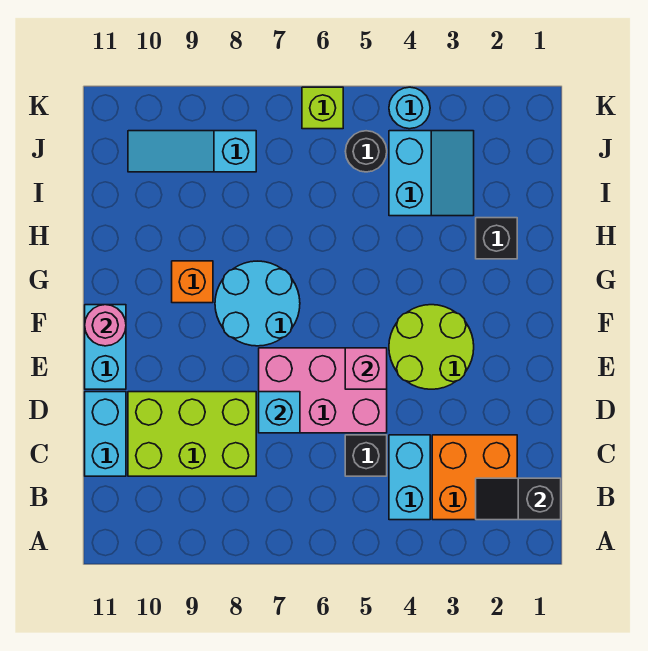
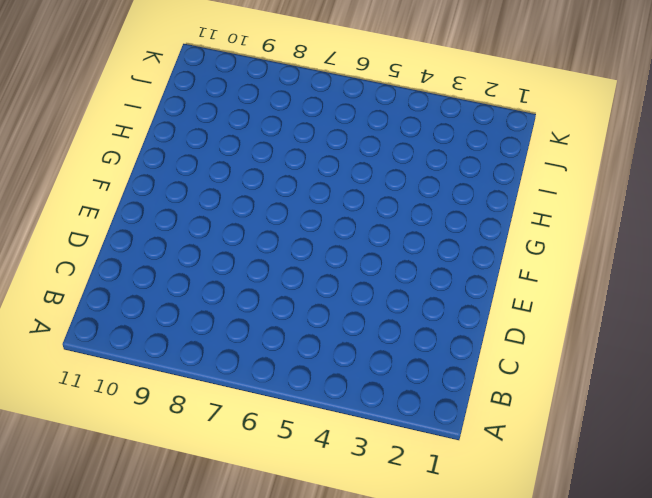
none -> orange 2x2 brick [432,435,517,520]
none -> cyan 1x2 brick [389,435,430,520]
none -> black 1x1 brick [345,435,387,476]

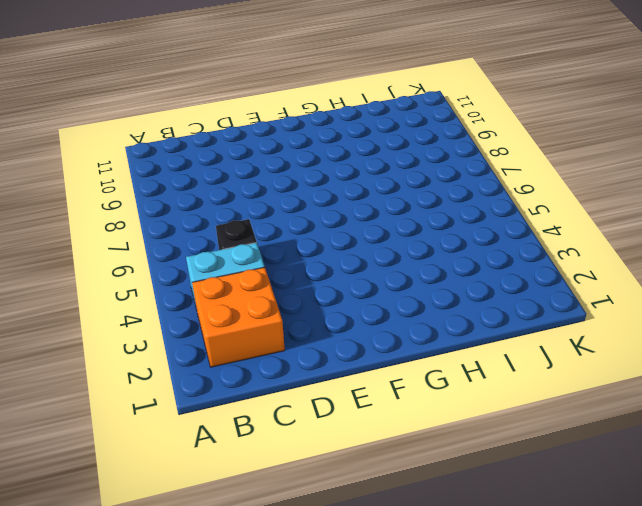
none -> lime 2x3 brick [128,392,256,476]
none -> cyan 1x2 brick [85,392,126,476]
none -> pink 2x3 brick [259,348,387,433]

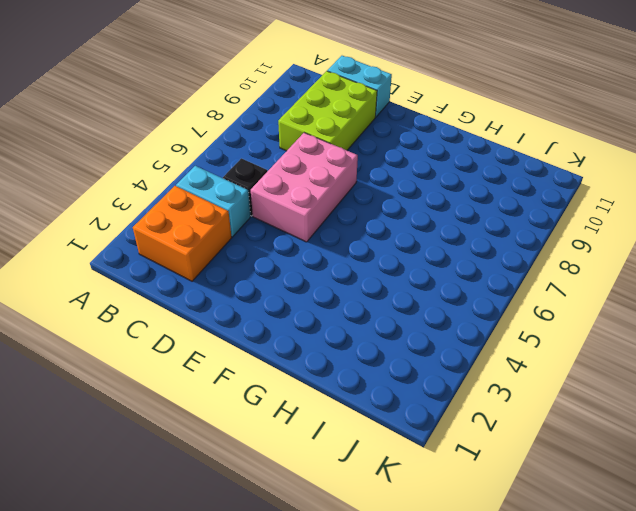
none -> lime 2x2 round brick [389,305,474,389]
none -> cyan 1x2 brick [85,305,126,389]
none -> cyan 2x2 round brick [215,261,300,346]

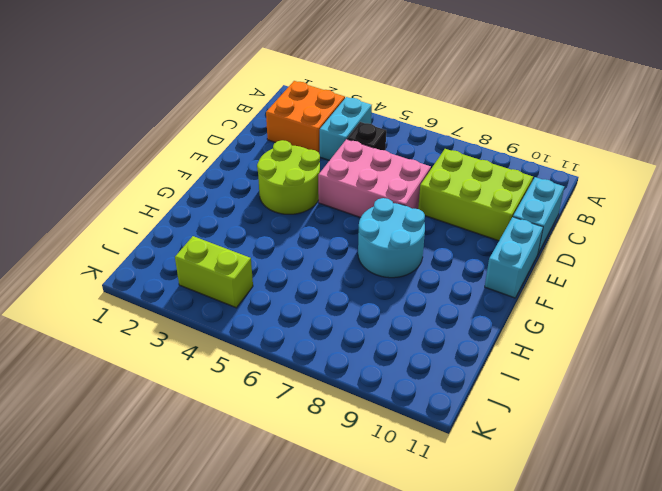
lime 1x2 brick [175,236,253,308] -> cyan 2x2 slope [389,131,474,216]
none -> orange 1x1 brick [172,261,213,303]
none -> black 1x1 brick [476,218,517,259]
none -> black 1x1 round brick [345,131,387,172]

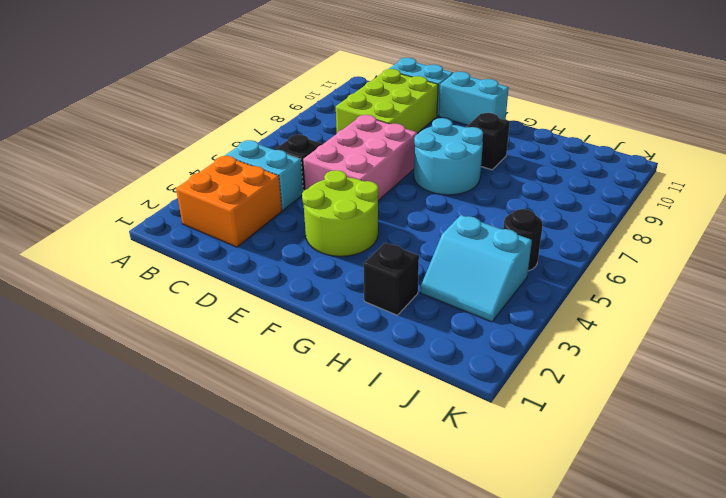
black 1x1 brick [466,113,510,170] -> orange 1x1 brick [172,261,213,303]
none -> cyan 1x3 slope [128,131,256,172]
none -> cyan 1x1 round brick [389,87,430,129]
none -> lime 1x1 brick [302,87,343,129]

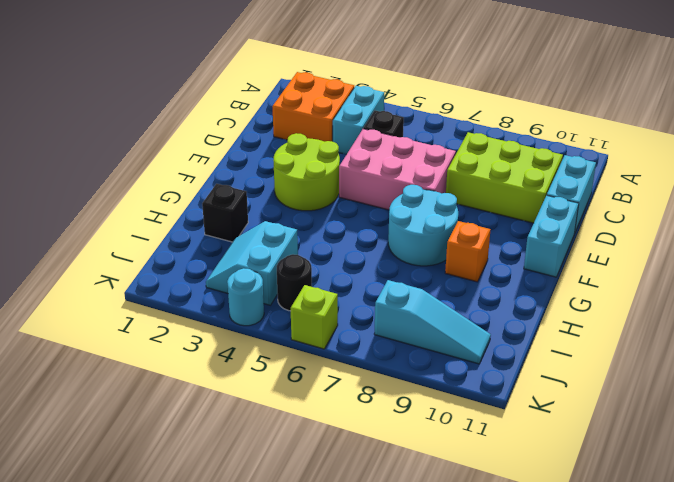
none -> black 1x2 slope [476,478,561,520]
none -> cyan 1x1 brick [259,392,300,433]
none -> pink 1x1 brick [345,348,387,389]

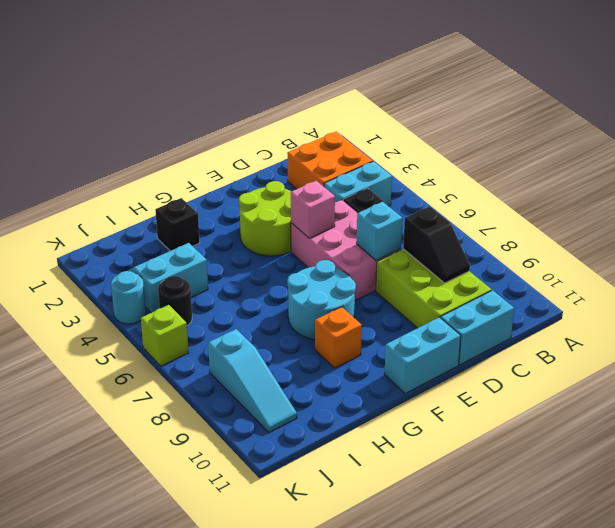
black 1x2 slope [403,206,470,283] -> black 1x2 slope moved to [476,478,561,520]
none -> pink 1x1 round brick [85,305,126,346]

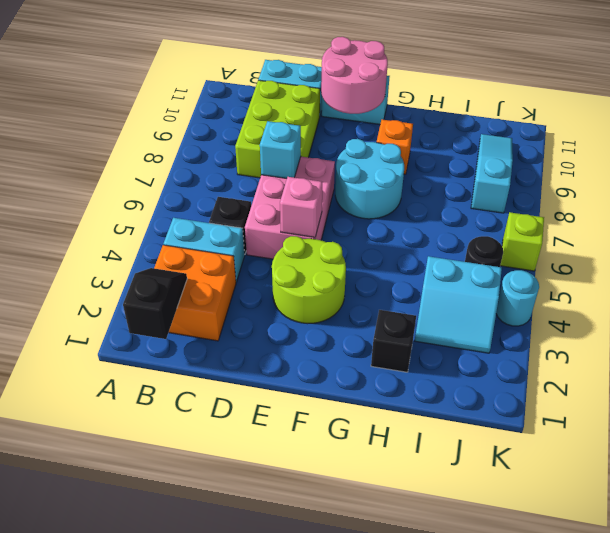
pink 2x2 round brick [321,37,388,114] -> pink 1x1 round brick [85,305,126,346]

